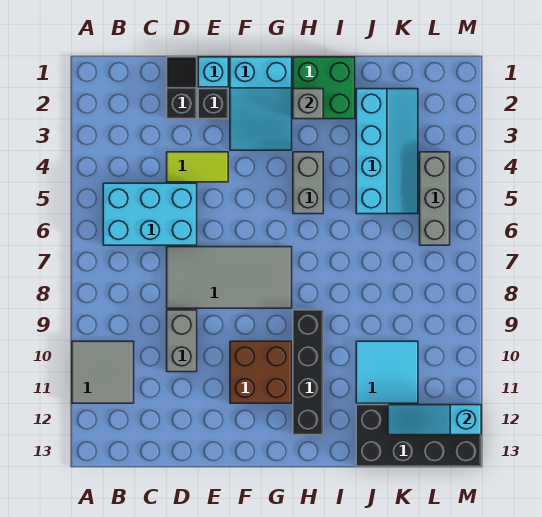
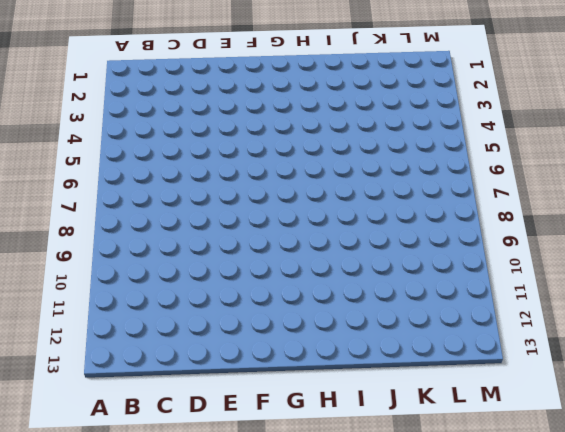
none -> grey 2x2 tile [72,341,134,403]
none -> cyan 2x3 brick [103,183,197,245]
none -> black 1x2 slope [167,57,197,119]

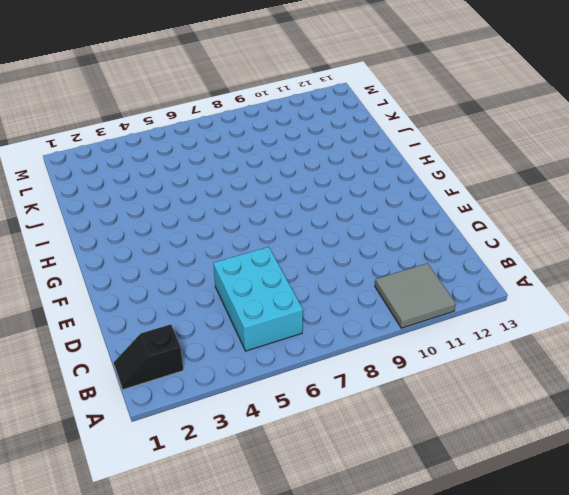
black 1x2 slope [114,324,183,390] -> black 1x2 slope moved to [167,57,197,119]
none -> lime 1x2 tile [167,152,228,182]
none -> grey 2x4 tile [167,247,292,308]
none -> grey 1x2 brick [167,310,197,372]

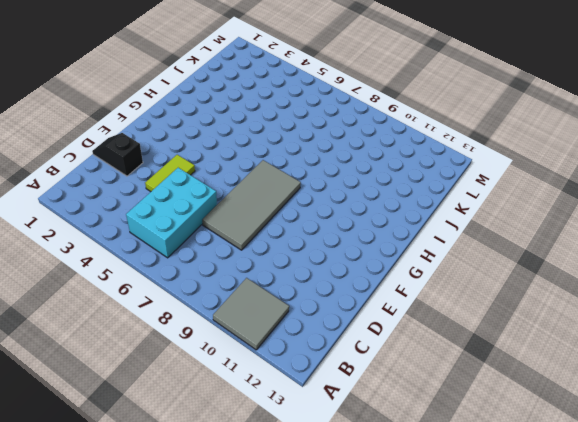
none -> grey 1x2 brick [167,310,197,372]
none -> cyan 1x1 brick [198,57,228,87]
none -> black 1x1 brick [198,89,228,119]

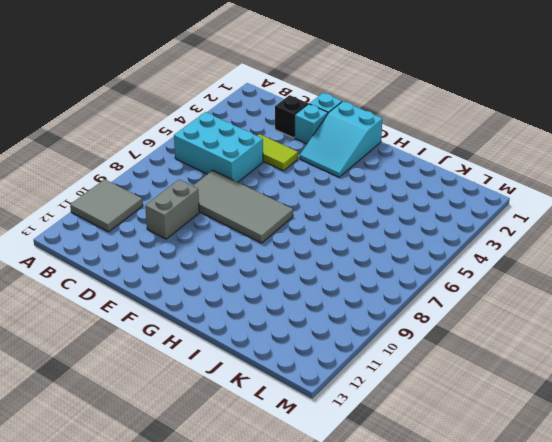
cyan 1x1 brick [295,104,328,144] -> black 1x1 brick [198,89,228,119]
none -> brown 2x2 brick [230,341,292,403]
none -> green 2x2 brick [293,57,355,119]
none -> grey 1x2 brick [293,152,323,214]

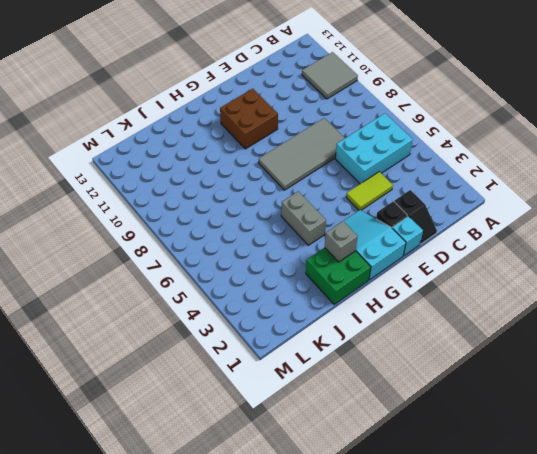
none -> grey 1x2 brick [167,310,197,372]
none -> black 1x4 brick [293,310,323,435]
none -> cyan 2x4 slope [356,89,418,214]

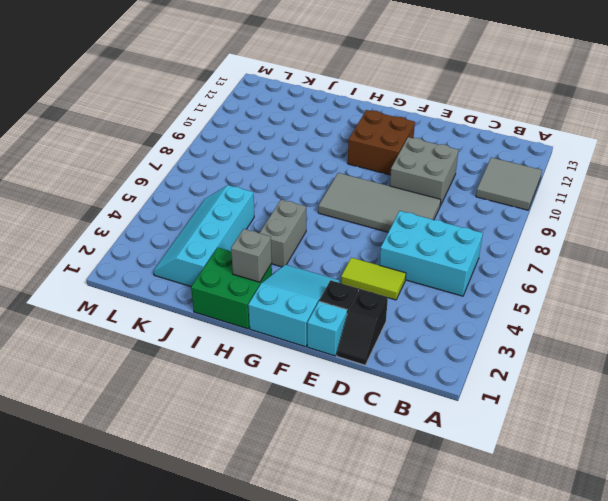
grey 2x2 brick [390,137,459,206] -> grey 1x2 brick [167,310,197,372]
none -> black 1x4 brick [293,310,323,435]
none -> cyan 2x2 tile [356,341,418,403]
none -> black 2x4 brick [356,405,481,466]

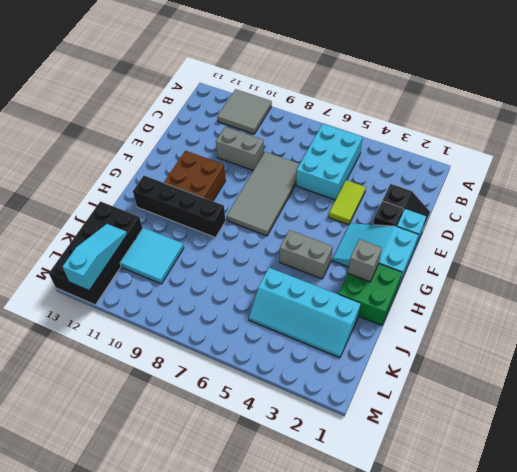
none -> grey 1x3 brick [420,152,450,245]

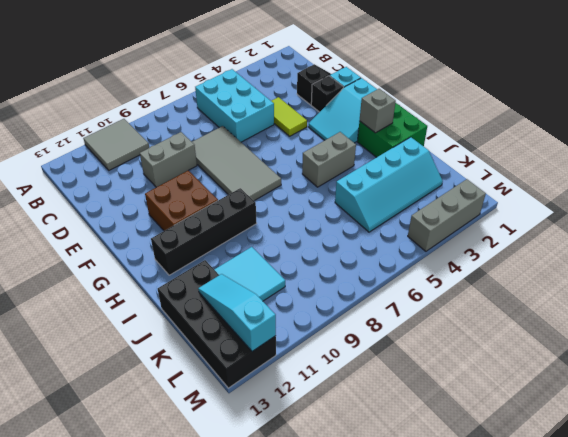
grey 1x3 brick [408,179,486,251] -> grey 1x3 brick moved to [420,152,450,245]

